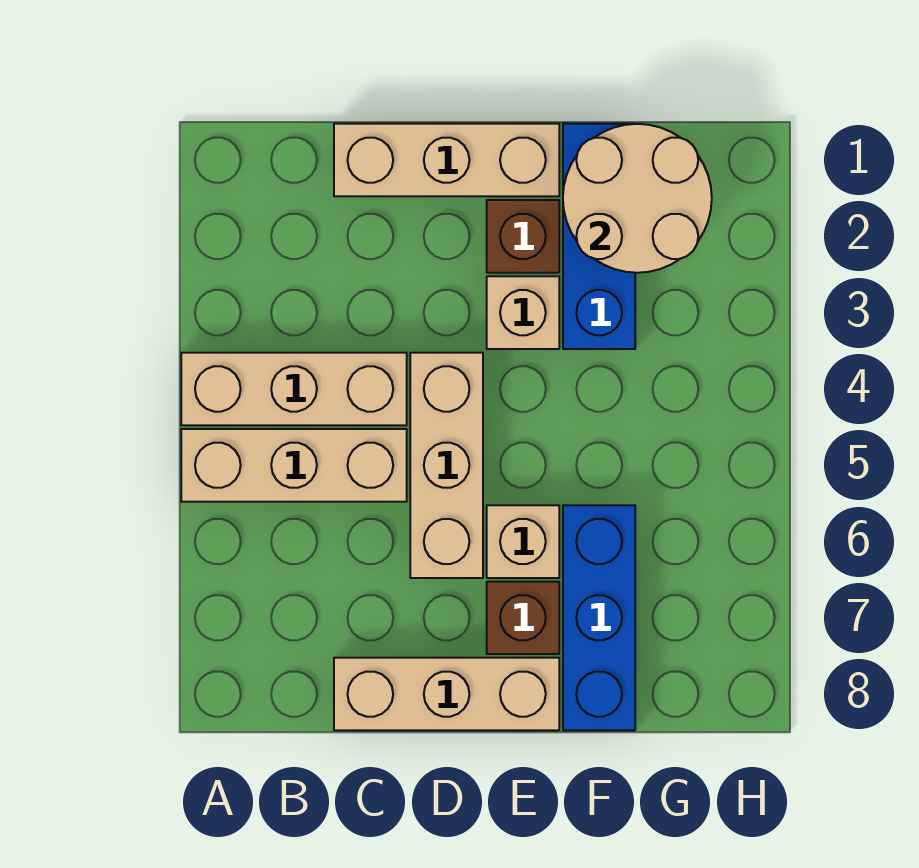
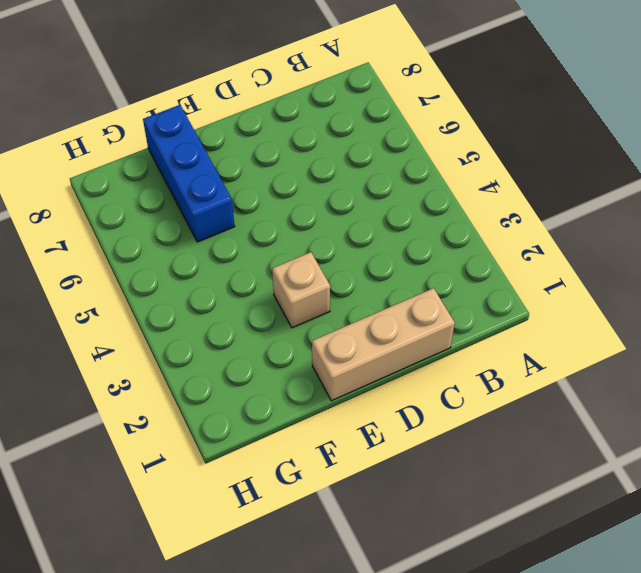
none -> tan 1x3 brick [181,353,407,425]
none -> tan 1x3 brick [181,429,407,502]
none -> tan 1x3 brick [334,658,559,730]

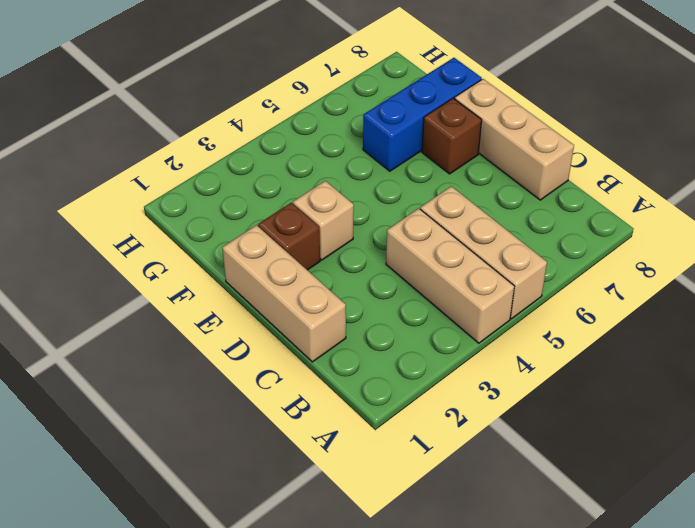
none -> tan 1x3 brick [410,353,483,578]
none -> tan 1x1 brick [487,505,559,578]
none -> blue 1x3 brick [563,124,635,349]

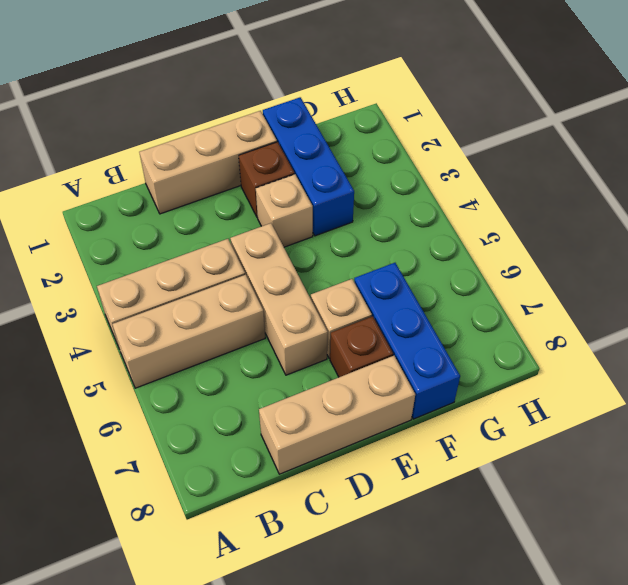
none -> tan 2x2 round brick [563,124,712,273]

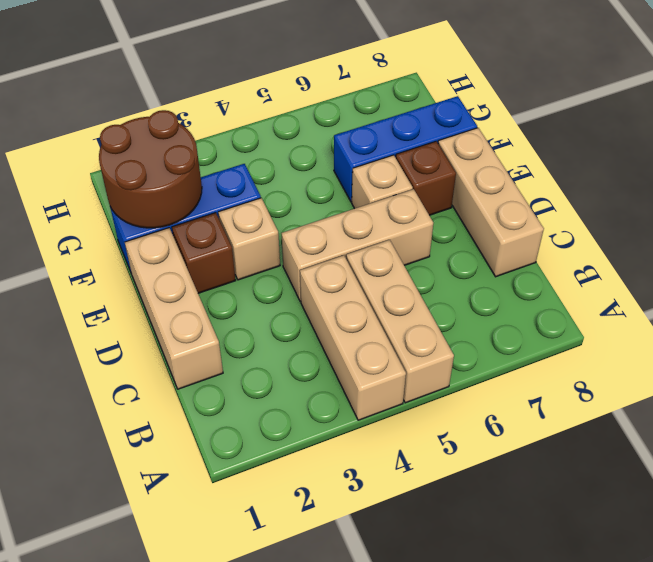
brown 2x2 round brick [99,110,202,228] -> tan 2x2 round brick [563,124,712,273]

